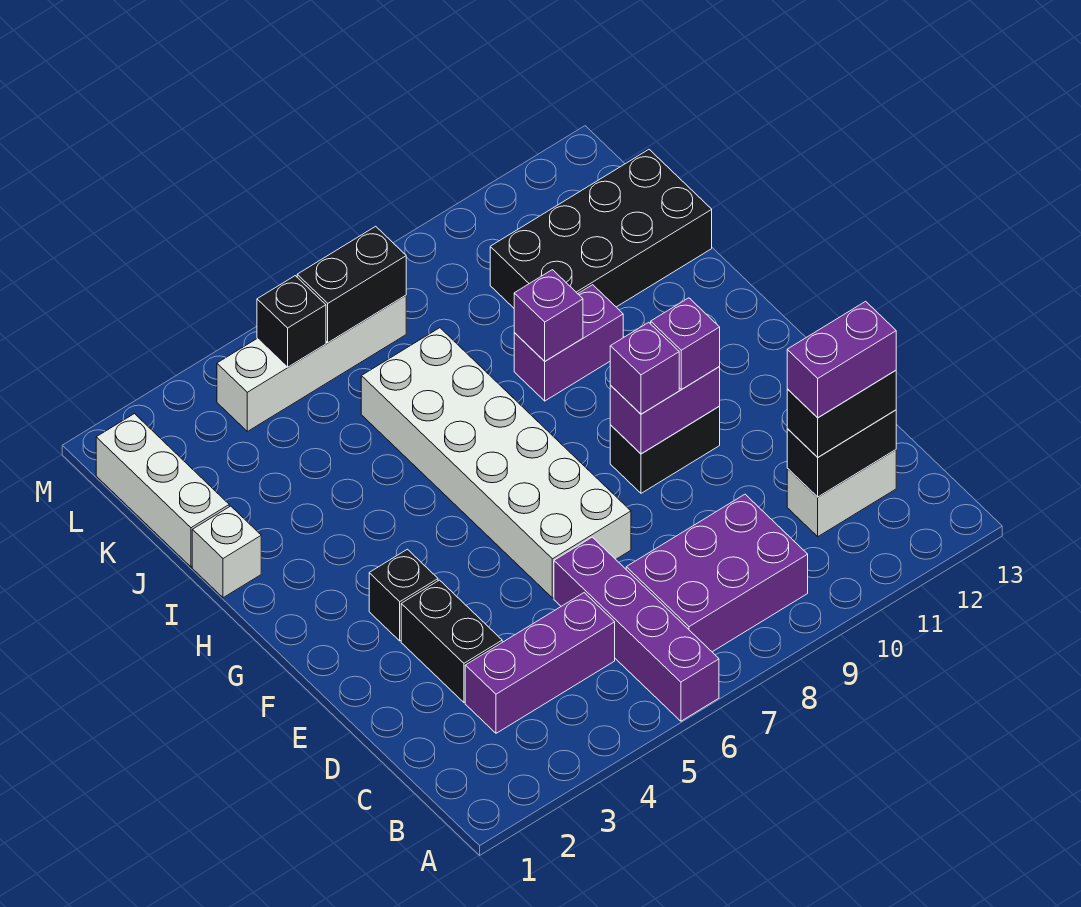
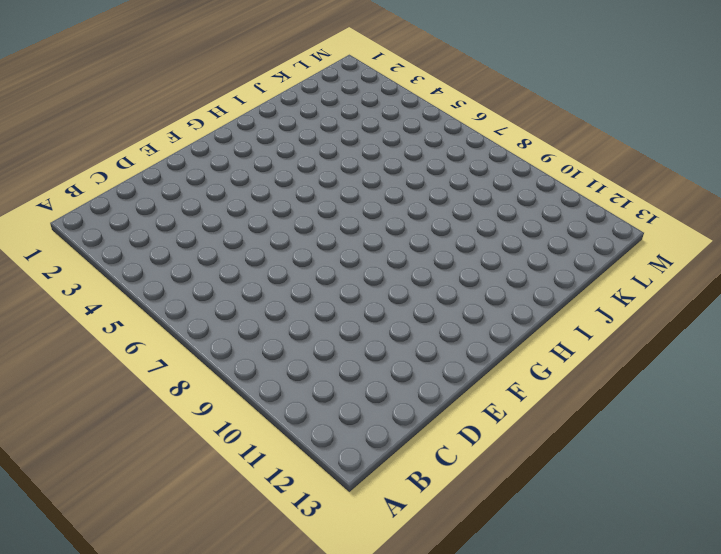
none -> purple 1x4 brick [554,537,719,721]
none -> purple 2x3 brick [626,494,808,652]
none -> purple 1x3 brick [465,593,615,733]

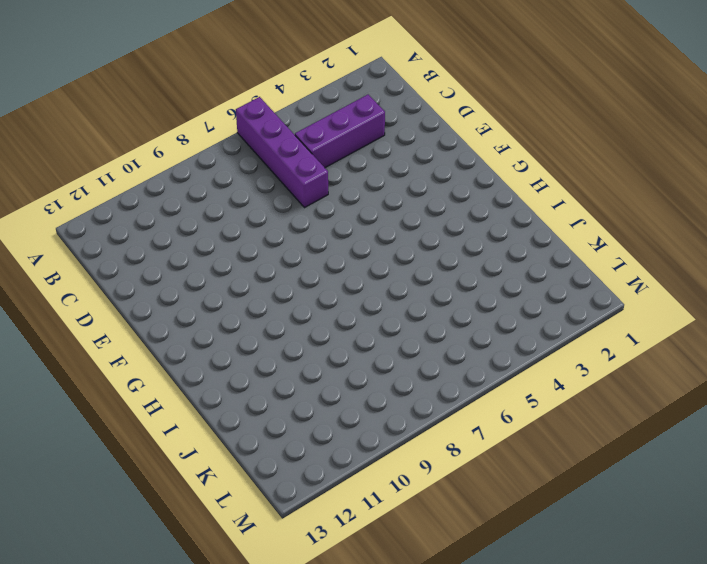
none -> purple 2x3 brick [626,494,808,652]
none -> white 1x2 brick [787,450,896,537]
none -> black 1x2 brick [401,580,502,702]

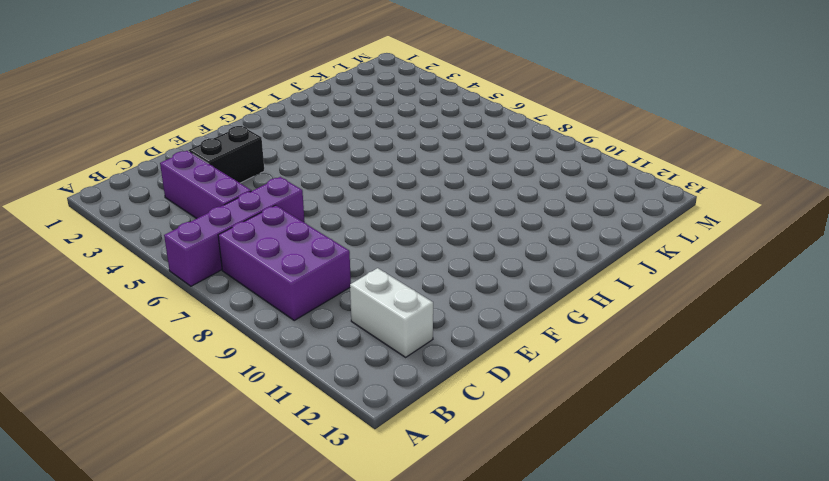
none -> white 2x6 brick [361,328,631,598]
none -> black 1x1 brick [369,549,438,641]
none -> black 1x2 brick [610,407,720,493]

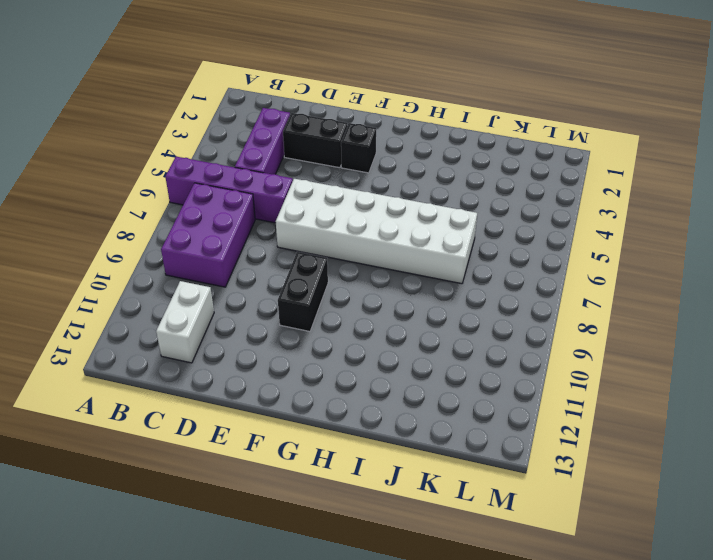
none -> white 1x1 brick [192,506,261,598]
none -> purple 1x2 brick [514,285,623,401]
none -> white 1x3 brick [96,414,229,567]

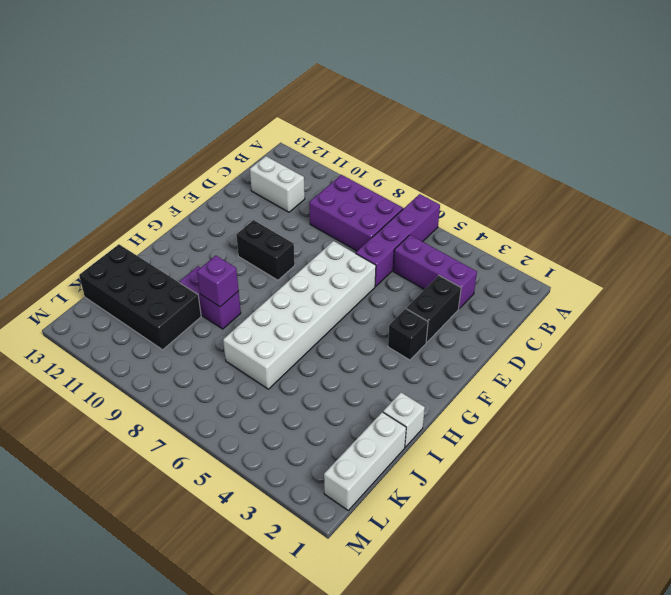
none -> white 1x4 brick [217,296,406,431]
none -> black 1x2 brick [787,410,896,497]
none -> purple 1x2 brick [610,367,720,454]

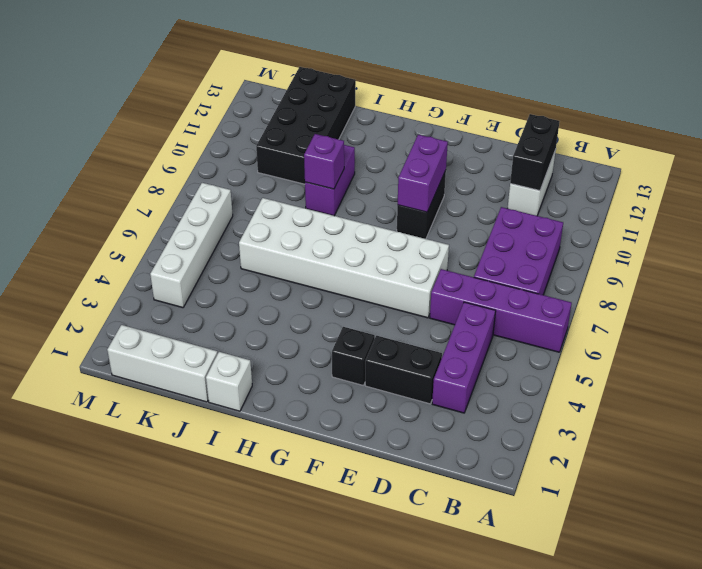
none -> black 1x1 brick [257,276,326,367]
none -> black 1x2 brick [297,226,406,343]
none -> black 1x2 brick [787,370,896,457]

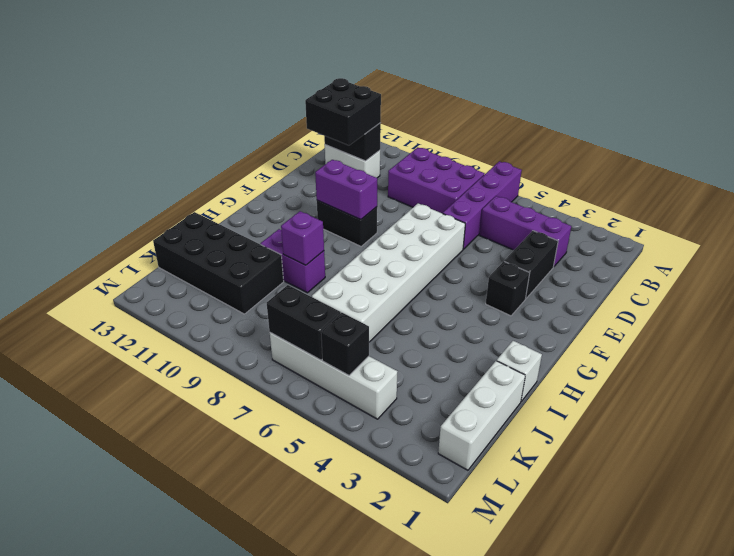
black 2x2 brick [305,78,381,145] -> black 1x2 brick [787,370,896,457]
none -> purple 1x1 brick [610,322,679,414]
none -> purple 1x1 brick [651,298,720,390]
none -> purple 1x2 brick [787,301,896,418]

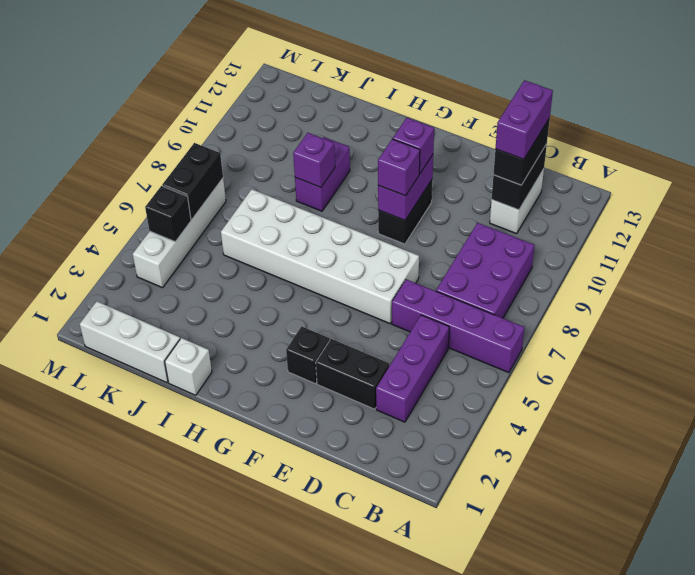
none -> black 2x4 brick [490,150,712,308]

